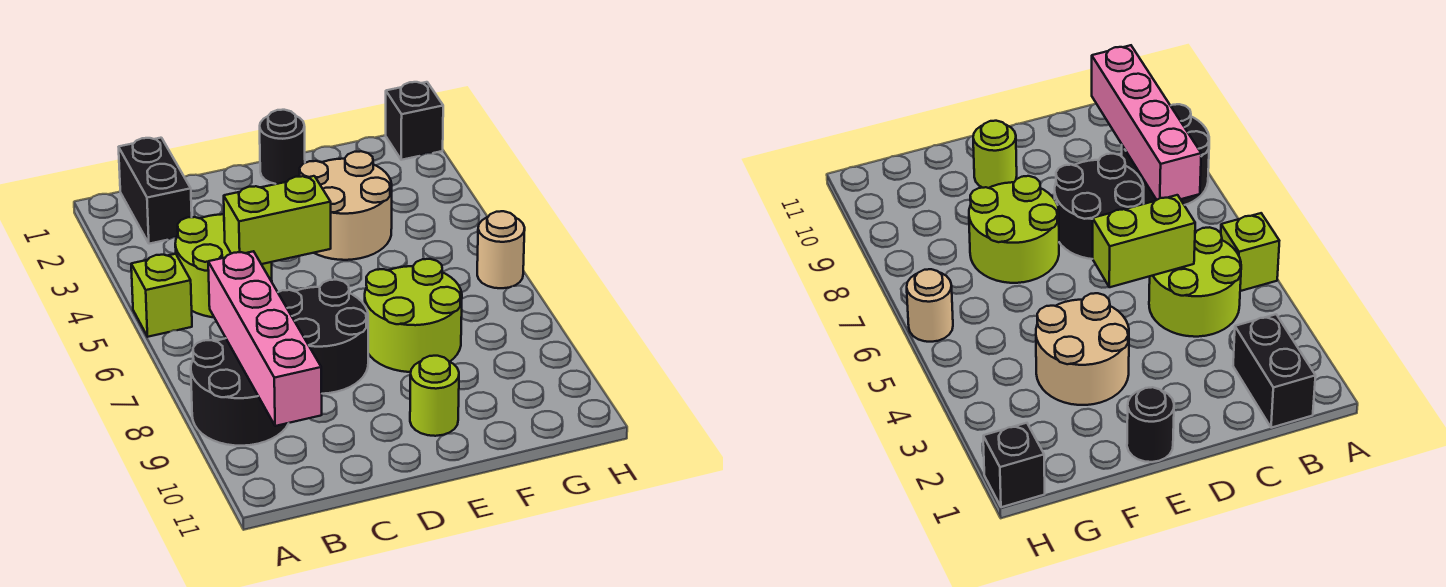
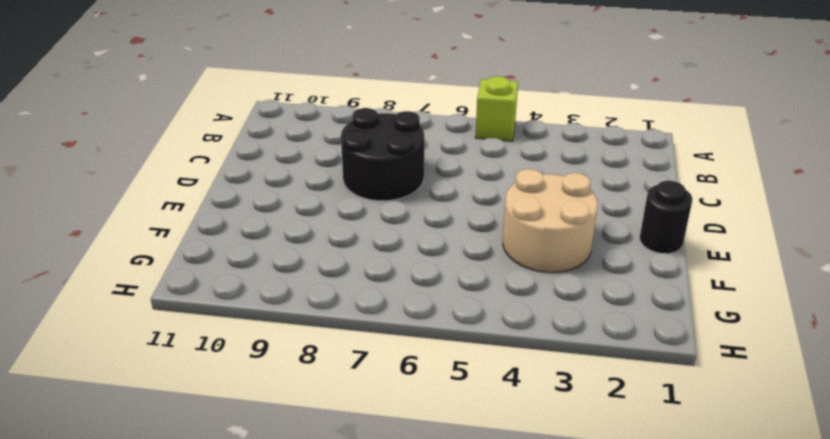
none -> black 2x2 round brick [191,338,289,446]
none -> black 1x2 brick [119,138,192,244]
none -> lime 2x2 round brick [175,214,272,317]

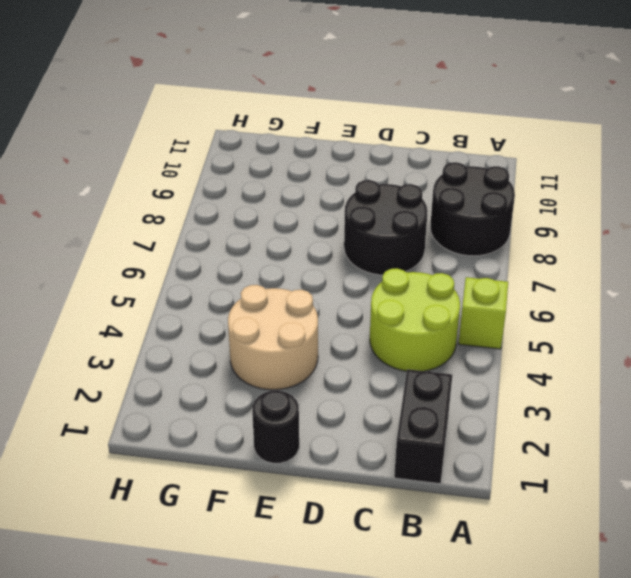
none -> lime 2x2 round brick [365,259,462,372]
none -> lime 1x1 round brick [410,356,459,436]
none -> black 1x1 brick [386,82,443,160]

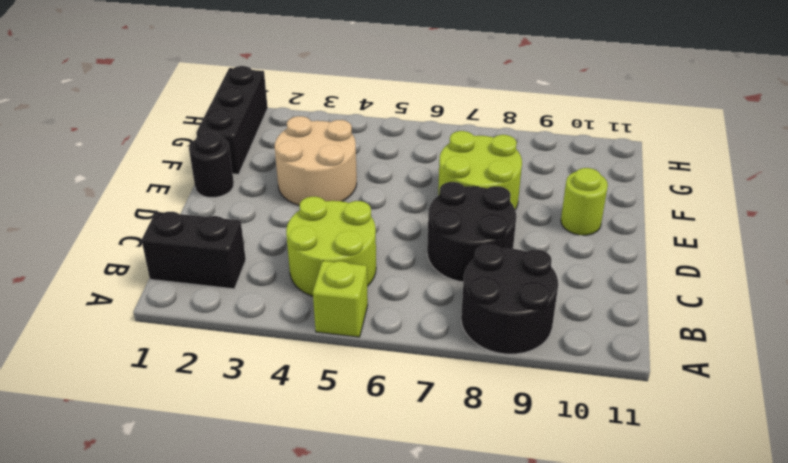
black 1x3 brick [196,66,268,174] -> black 1x1 brick [386,82,443,160]
none -> tan 1x1 round brick [477,211,525,288]
none -> pink 1x4 brick [208,251,322,426]
none -> lime 1x2 brick [224,176,331,264]

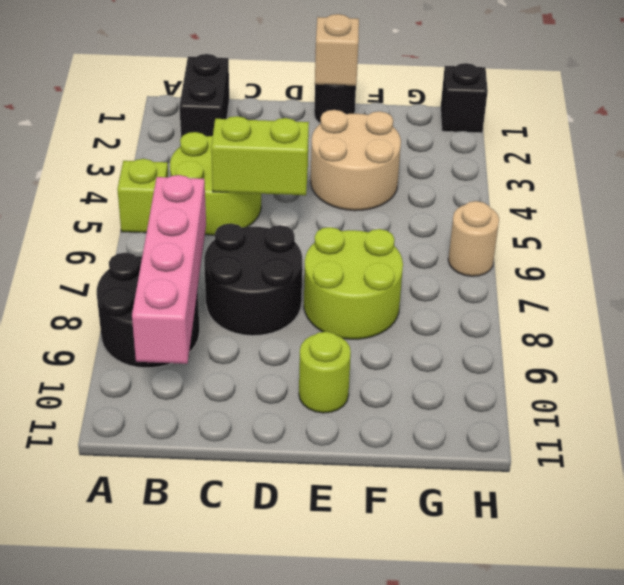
tan 1x1 brick [315,14,359,86] -> none

